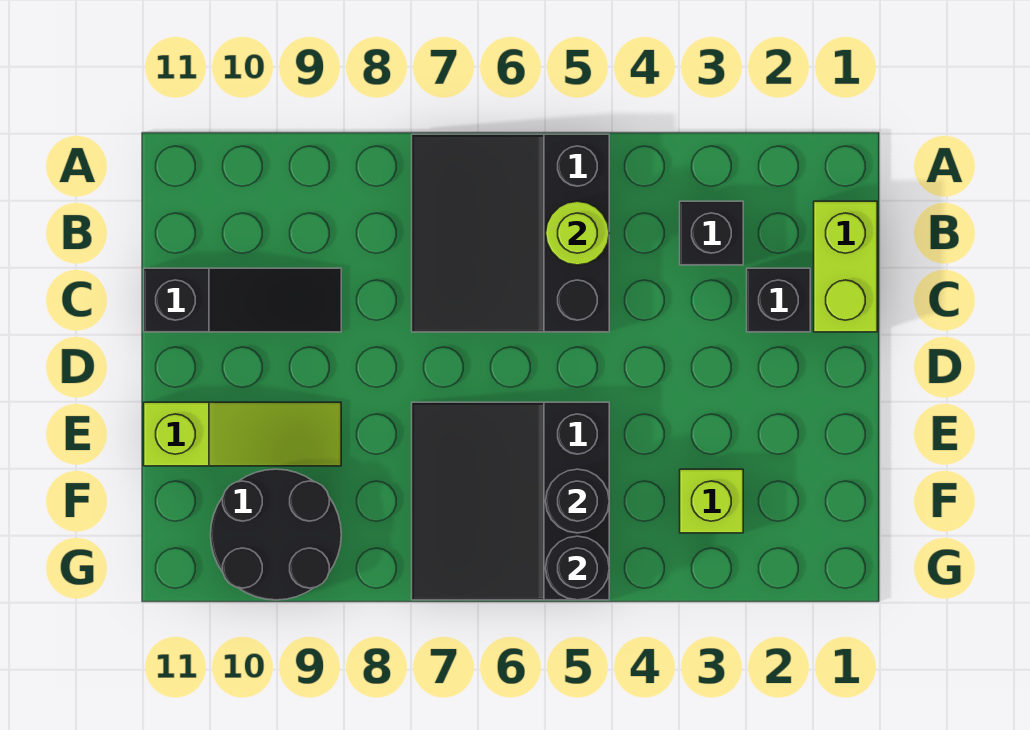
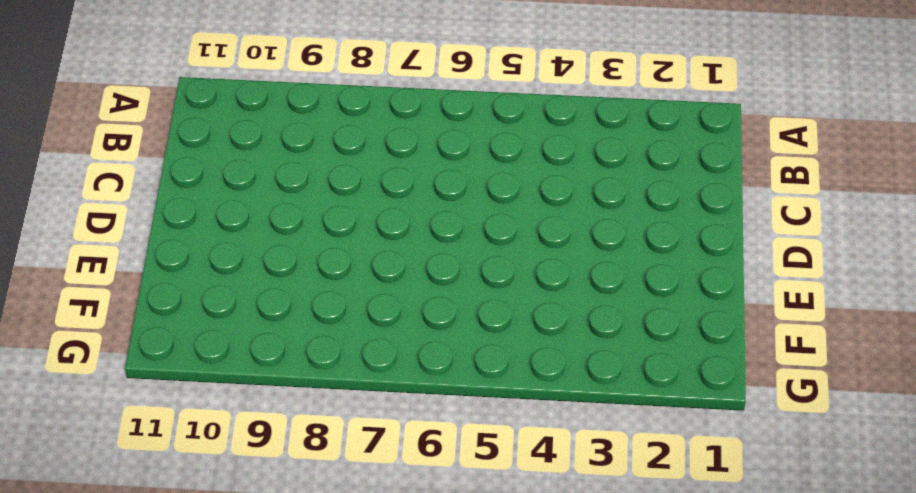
none -> black 3x3 slope [412,134,609,332]
none -> lime 1x2 brick [814,201,877,332]
none -> black 1x1 brick [680,201,743,265]

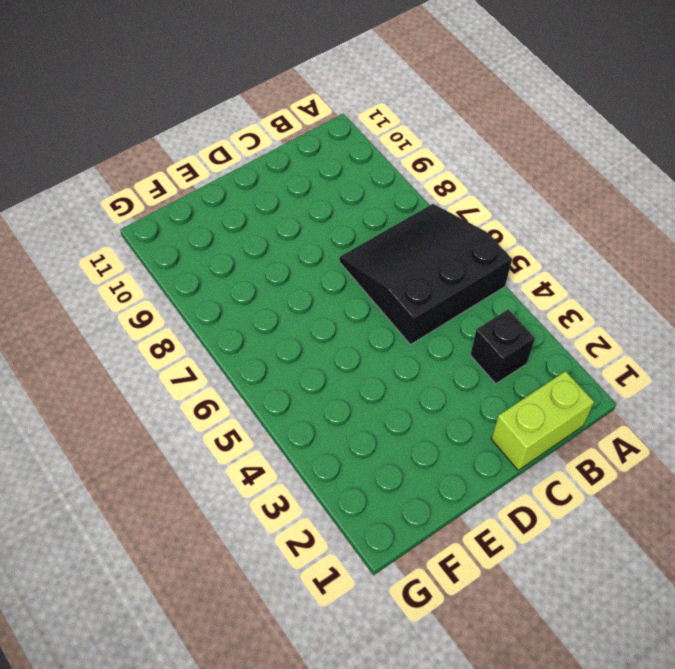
none -> black 1x1 brick [747,268,810,332]
none -> black 1x3 slope [144,268,341,332]
none -> black 3x3 slope [412,402,609,600]

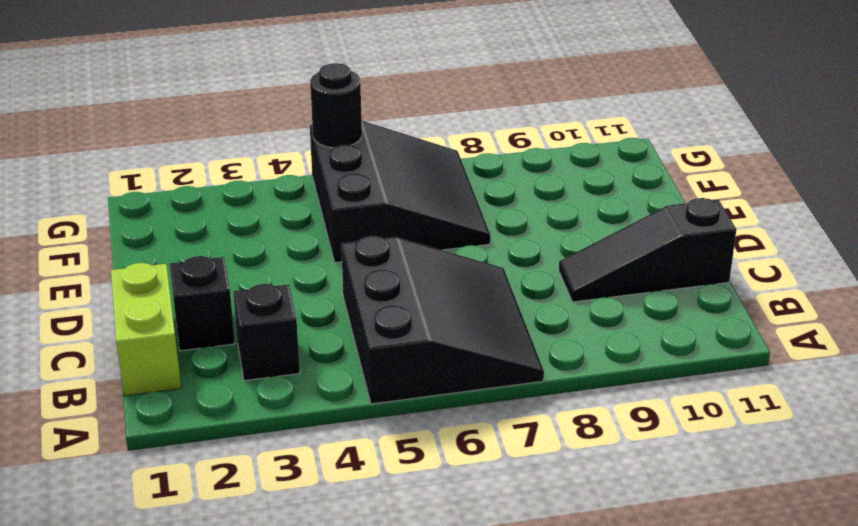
none -> lime 1x3 slope [144,402,341,466]
none -> lime 1x1 brick [680,469,743,533]
none -> black 2x2 round brick [211,469,341,600]

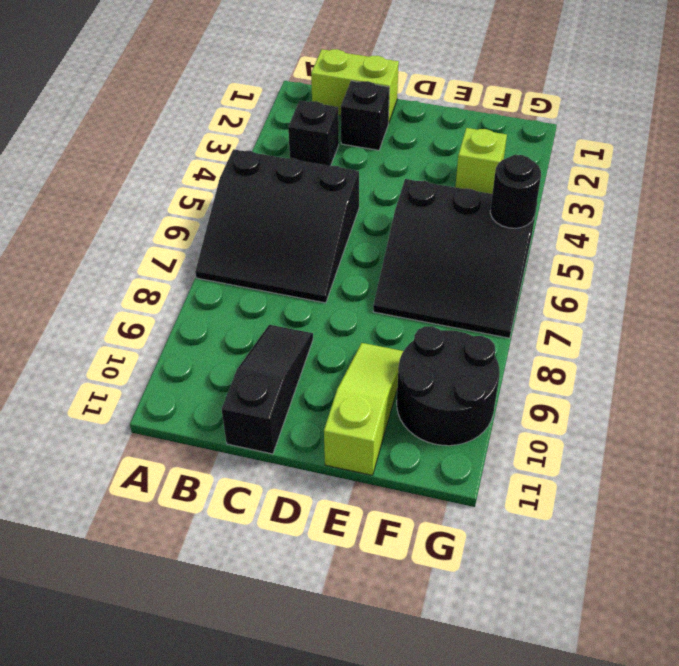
none -> lime 1x1 round brick [546,201,609,265]
none -> black 1x1 round brick [546,469,609,533]

